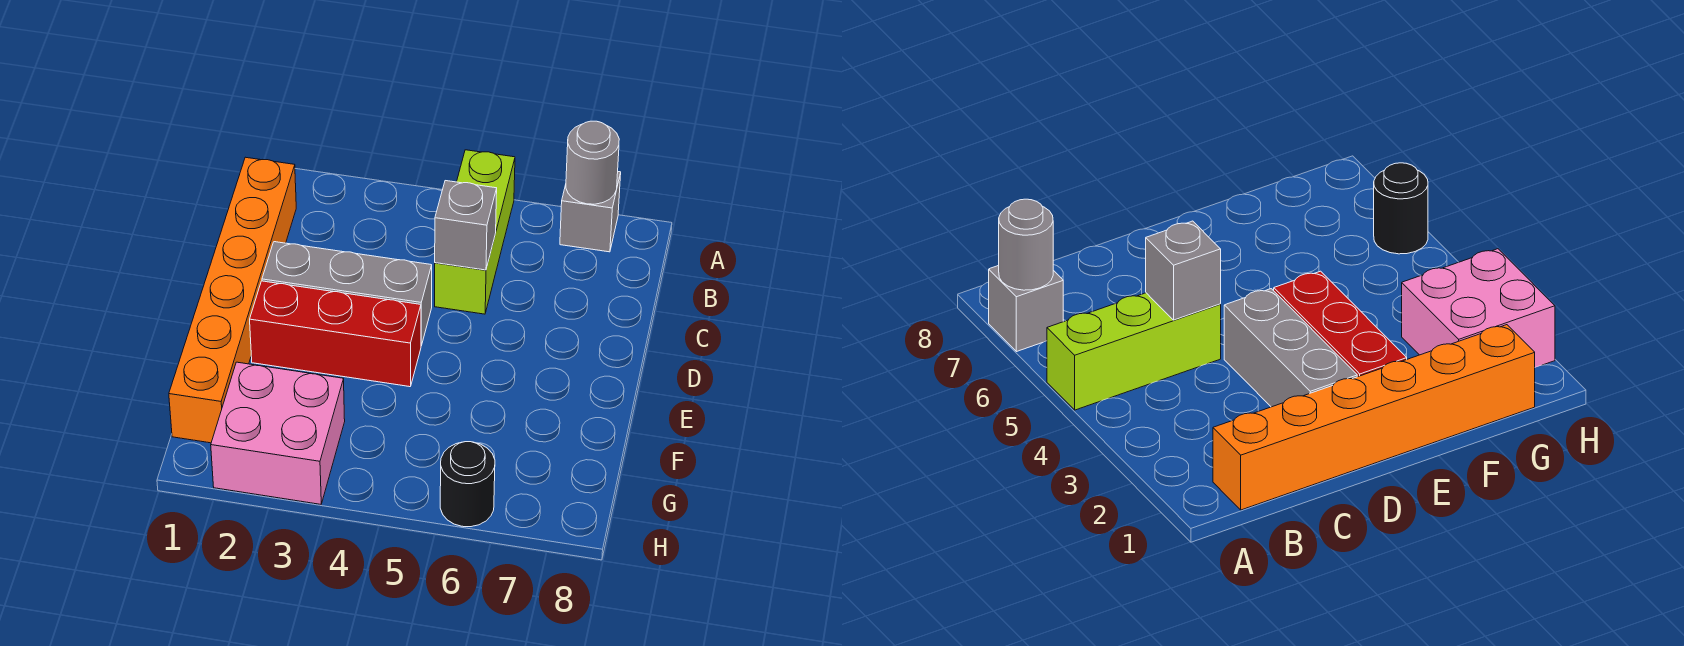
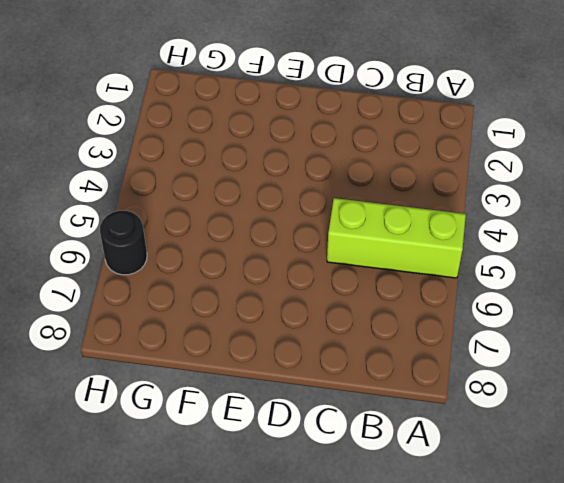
none -> grey 1x1 brick [560,172,621,252]
none -> orange 1x6 brick [169,157,296,443]

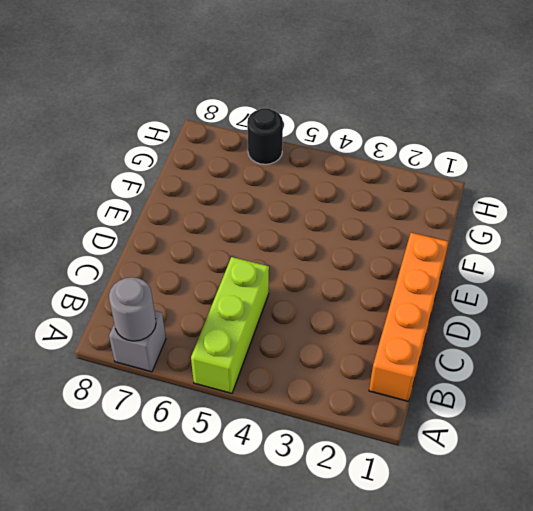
orange 1x4 brick [369,233,448,401] -> orange 1x6 brick [169,157,296,443]
none -> grey 1x3 brick [262,242,432,346]
none -> red 1x3 brick [250,281,421,387]

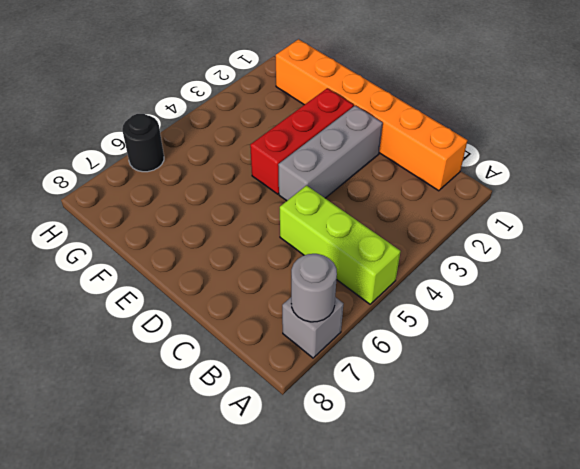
none -> pink 2x2 brick [211,362,345,504]
none -> grey 1x1 brick [435,181,497,270]

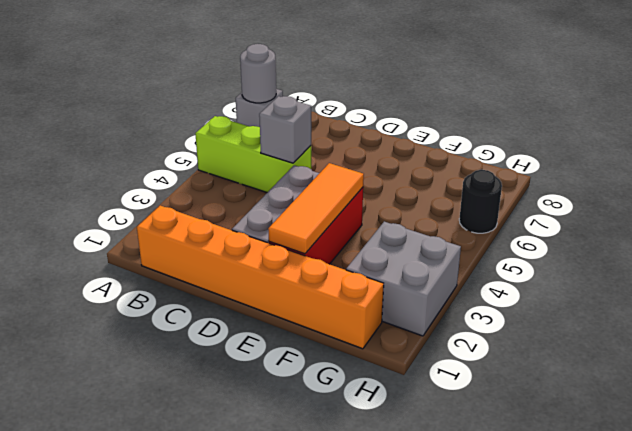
orange 1x3 tile [268,163,364,254] -> none
grey 2x2 brick [346,222,461,336] -> pink 2x2 brick [211,362,345,504]

